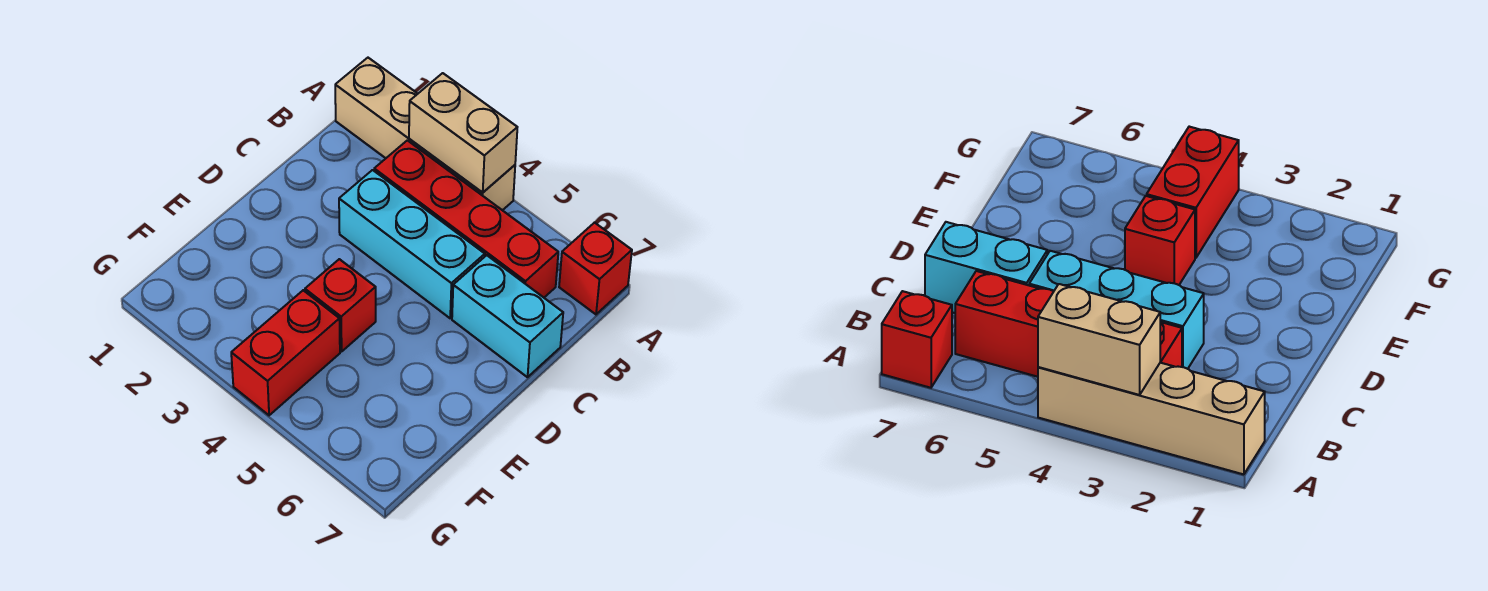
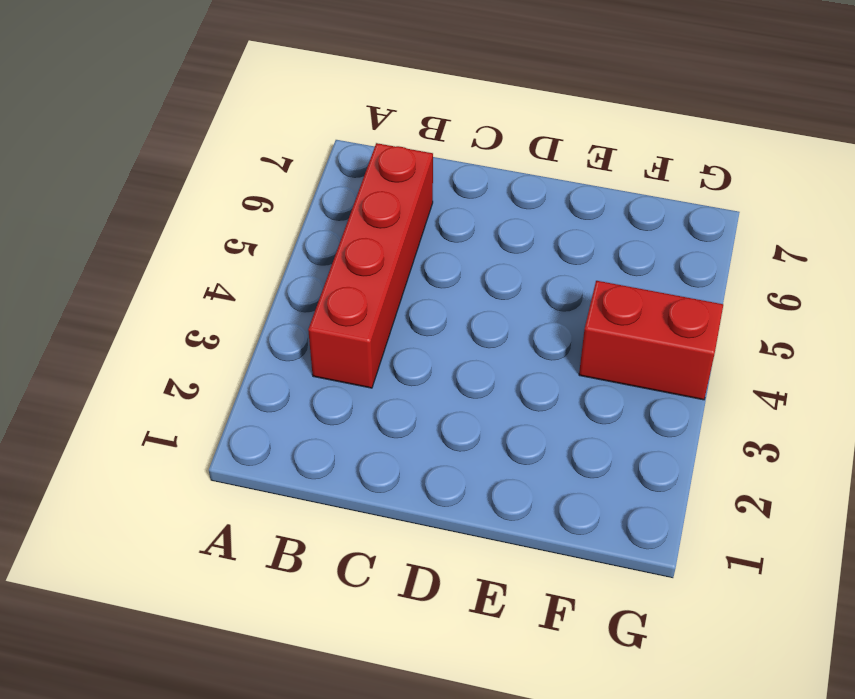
none -> tan 1x4 brick [335,58,515,210]
none -> red 1x1 brick [559,223,632,314]

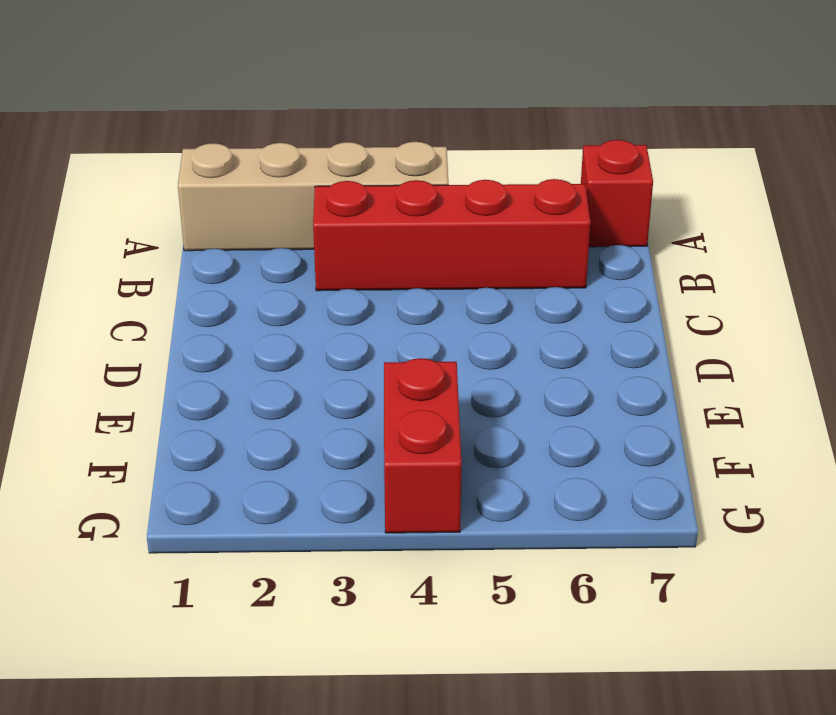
none -> cyan 1x3 brick [339,170,485,318]
none -> cyan 1x2 brick [452,255,563,377]

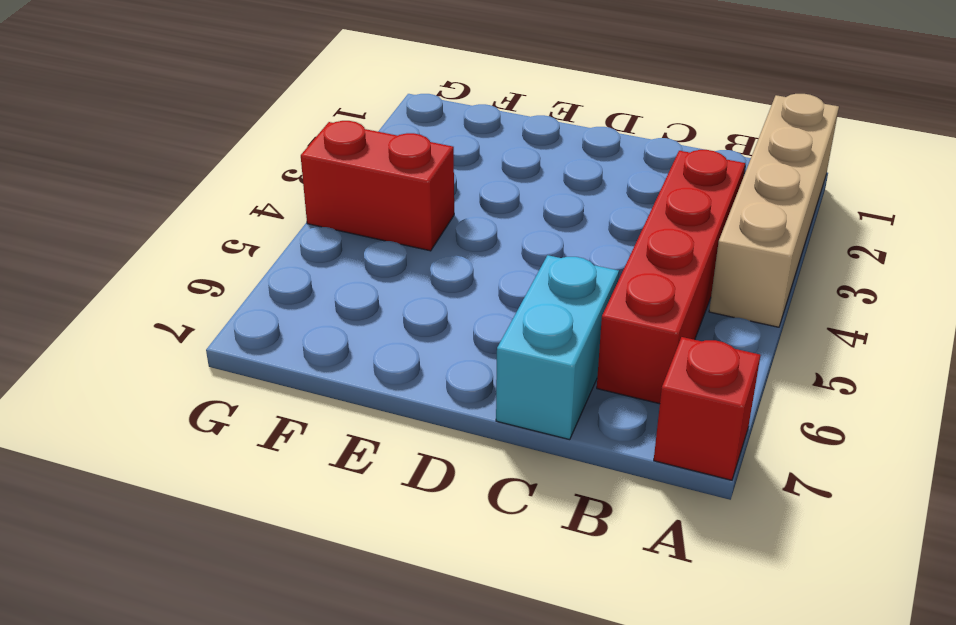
none -> cyan 1x3 brick [339,170,485,318]
none -> red 1x1 brick [305,259,376,351]

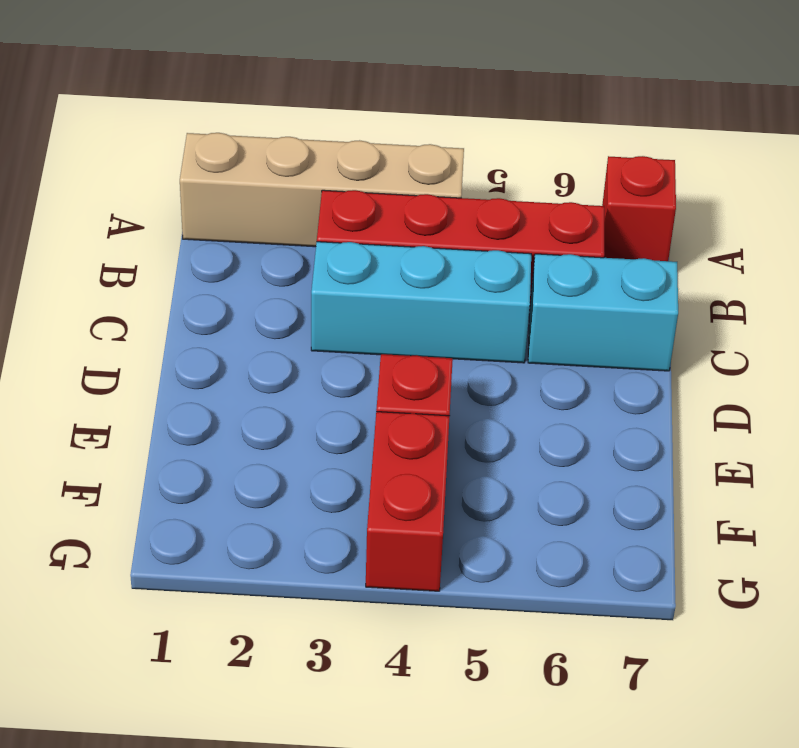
none -> tan 1x2 brick [409,73,517,193]

